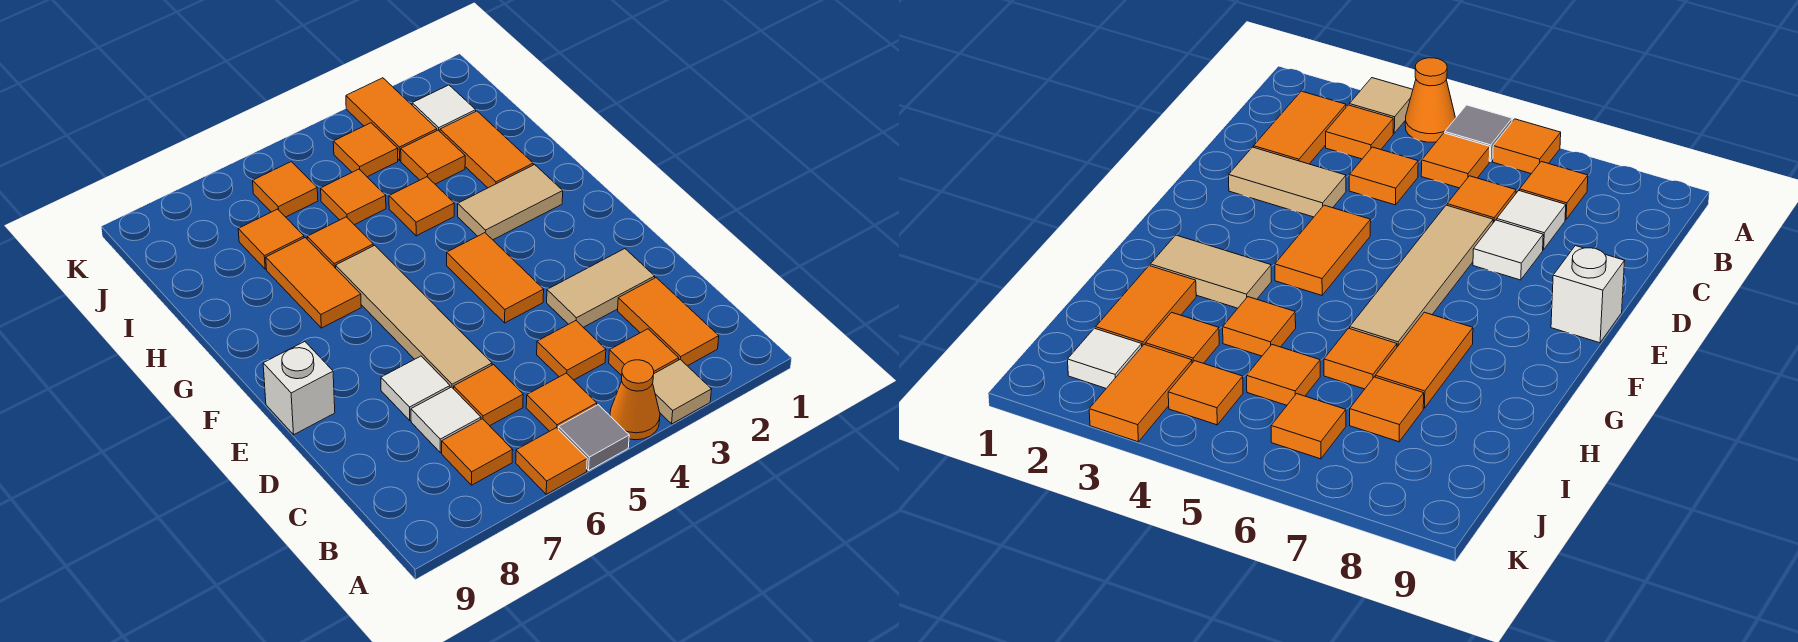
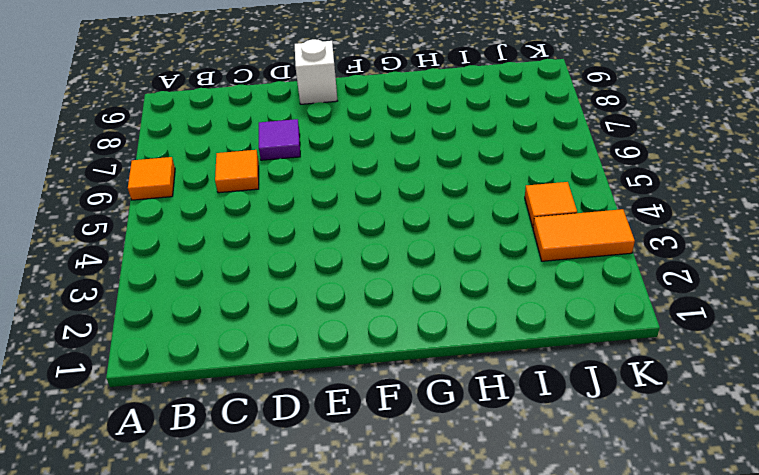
purple 1x1 tile [259,119,300,160] -> white 1x1 tile [381,356,450,420]
none -> tan 1x1 tile [653,359,712,424]
none -> orange 1x1 cone [610,360,660,440]
none -> grey 1x1 tile [558,405,629,470]

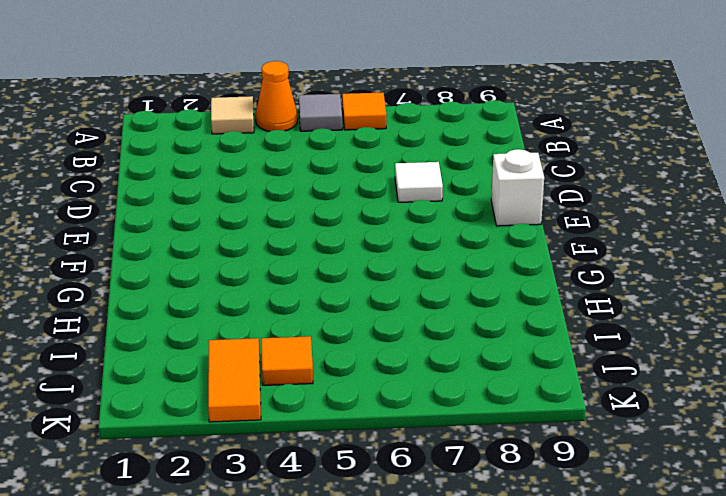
none -> orange 1x2 tile [618,278,719,366]
none -> orange 1x1 tile [609,329,679,376]
none -> orange 1x1 tile [526,373,597,431]

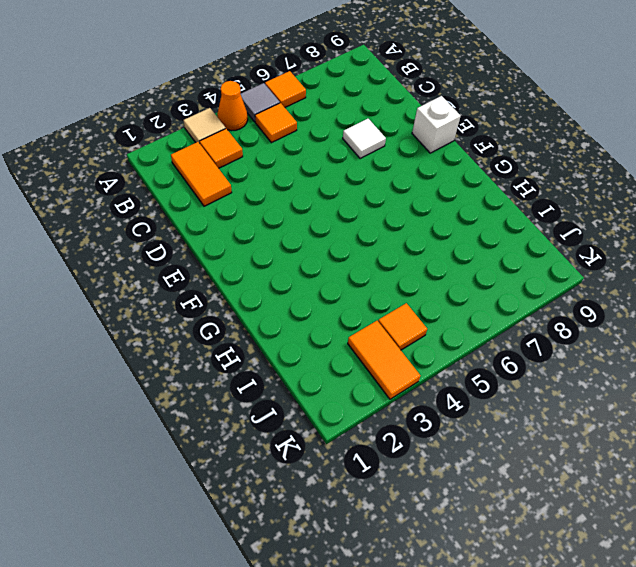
none -> orange 1x1 tile [442,419,513,485]
none -> orange 1x1 tile [537,321,606,380]
none -> orange 1x1 tile [454,365,523,426]

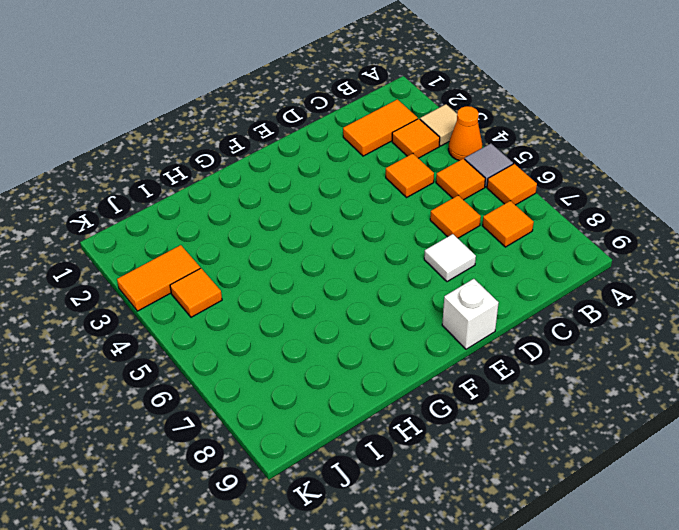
none -> white 1x1 tile [411,387,481,453]
none -> tan 1x2 tile [547,249,655,327]
none -> tan 1x4 tile [336,245,492,389]

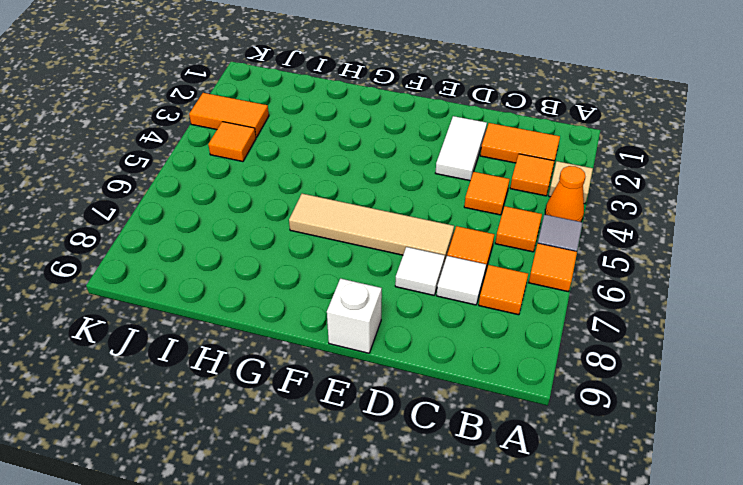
white 1x2 tile [436,116,487,181] -> tan 1x2 tile [547,249,655,327]
none -> orange 1x2 tile [447,233,544,323]
none -> tan 1x2 tile [458,165,563,240]
none -> orange 1x2 tile [266,237,361,328]

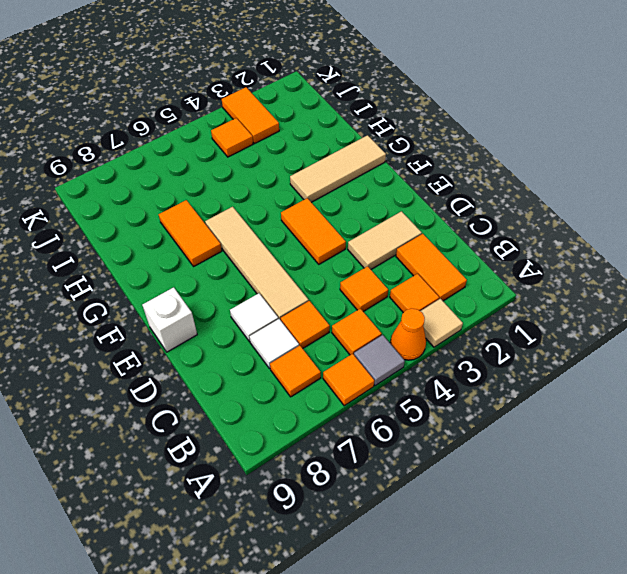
tan 1x3 tile [290,135,386,202] -> tan 1x2 tile [458,165,563,240]
none -> orange 1x2 tile [440,111,533,188]
none -> orange 1x1 tile [389,177,454,236]
none -> orange 1x1 tile [307,217,373,268]

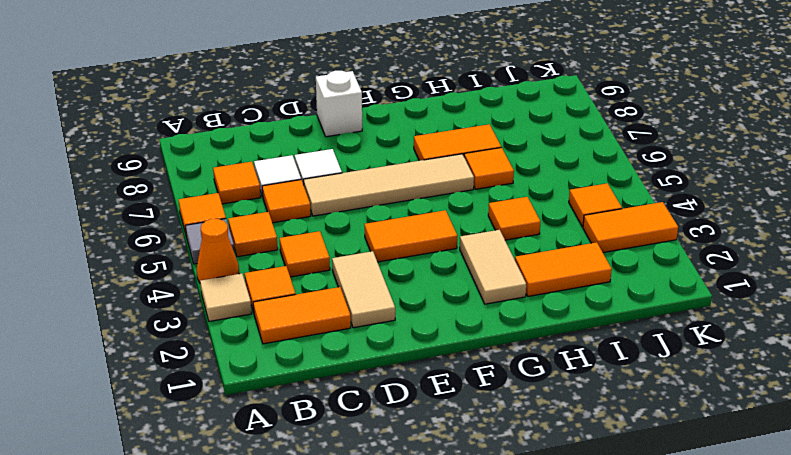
none -> orange 1x1 tile [401,130,465,184]
none -> orange 1x1 tile [321,169,386,225]
none -> orange 1x1 tile [238,209,304,269]

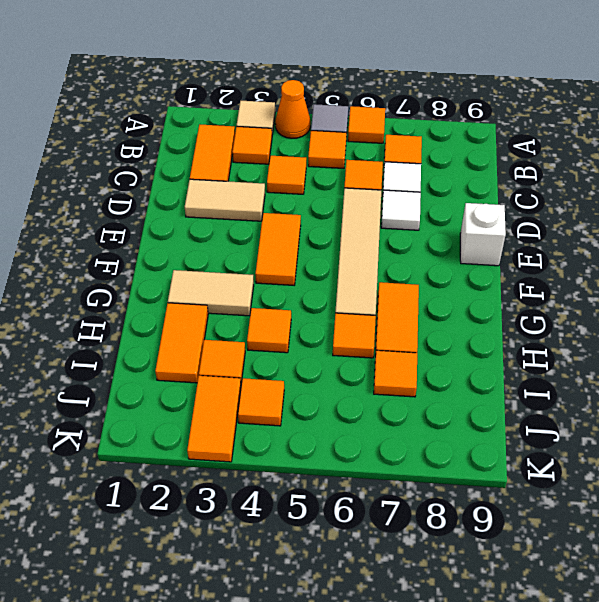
none -> orange 1x1 tile [321,169,386,225]
none -> white 1x1 tile [412,85,476,131]
none -> orange 1x1 tile [253,162,318,217]

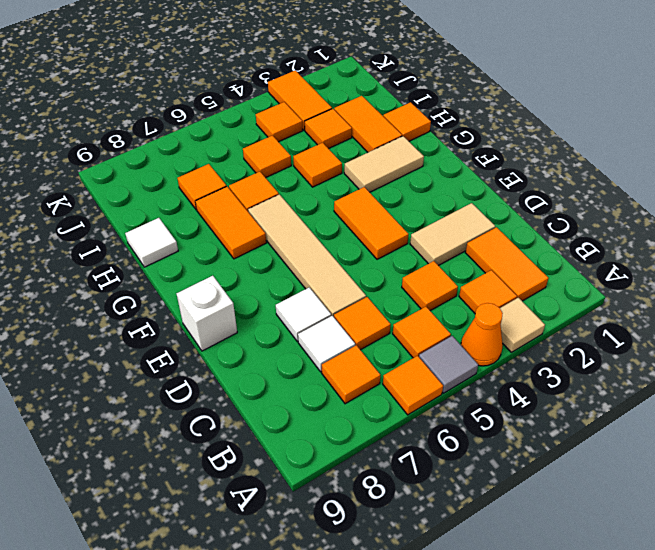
orange 1x1 tile [383,102,431,141] -> orange 1x1 tile moved to [253,162,318,217]
white 1x1 tile [125,218,178,267] -> white 1x1 tile moved to [412,85,476,131]

